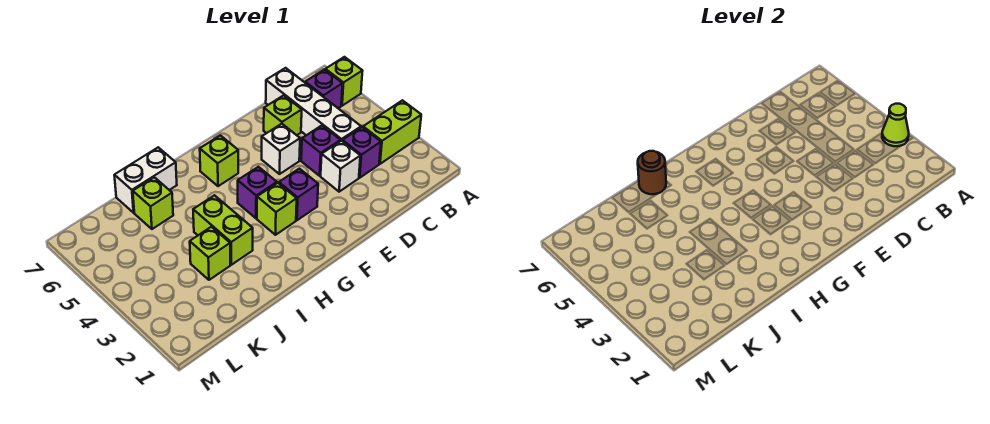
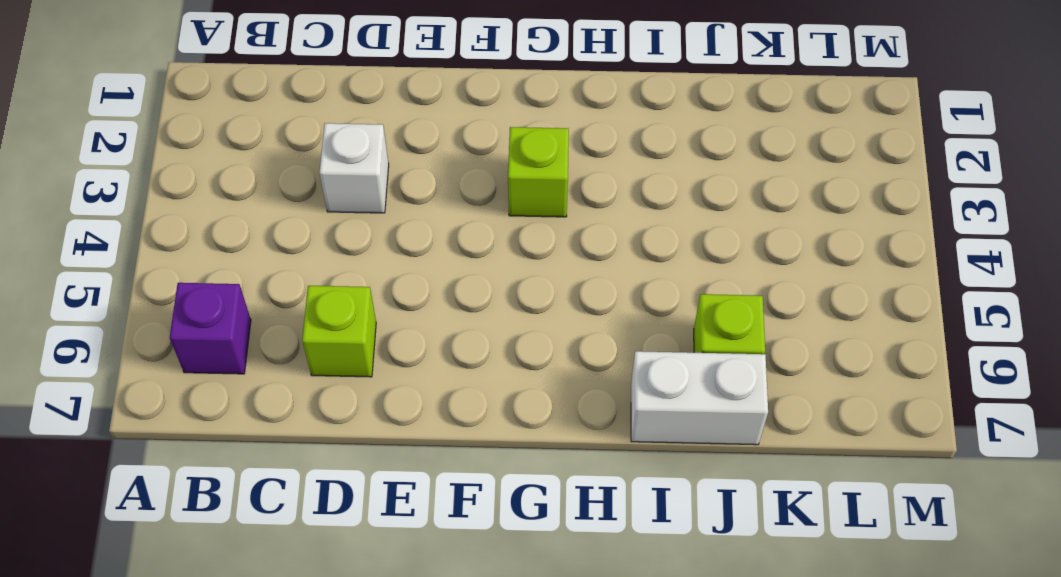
none -> lime 1x2 brick [363,100,421,164]
none -> lime 1x1 brick [325,57,362,106]
none -> purple 1x1 brick [342,127,381,178]

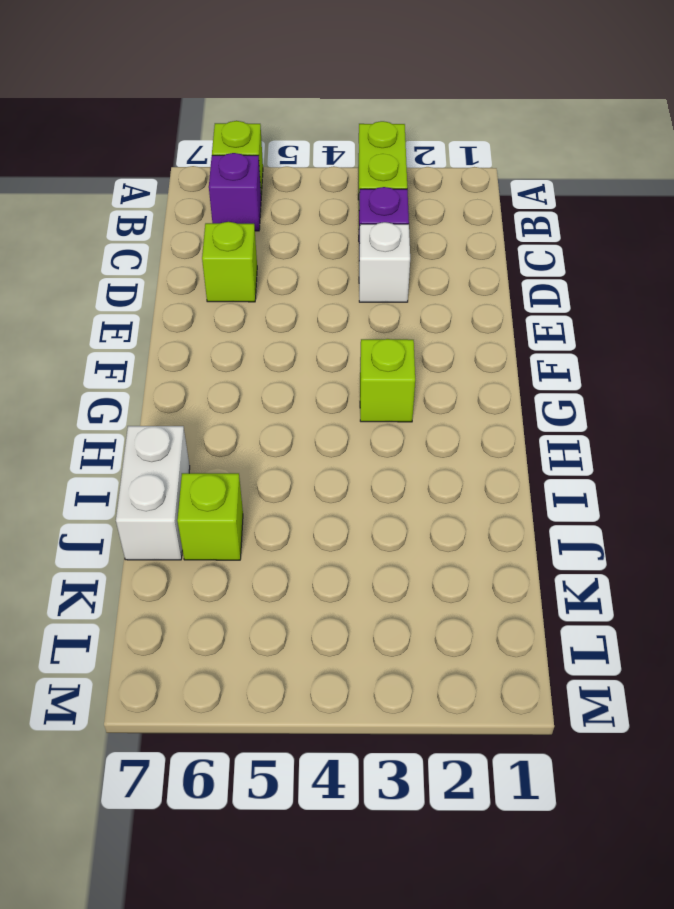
none -> white 1x4 brick [266,68,361,141]
none -> purple 1x1 brick [301,126,341,176]
none -> white 1x1 brick [262,124,300,174]

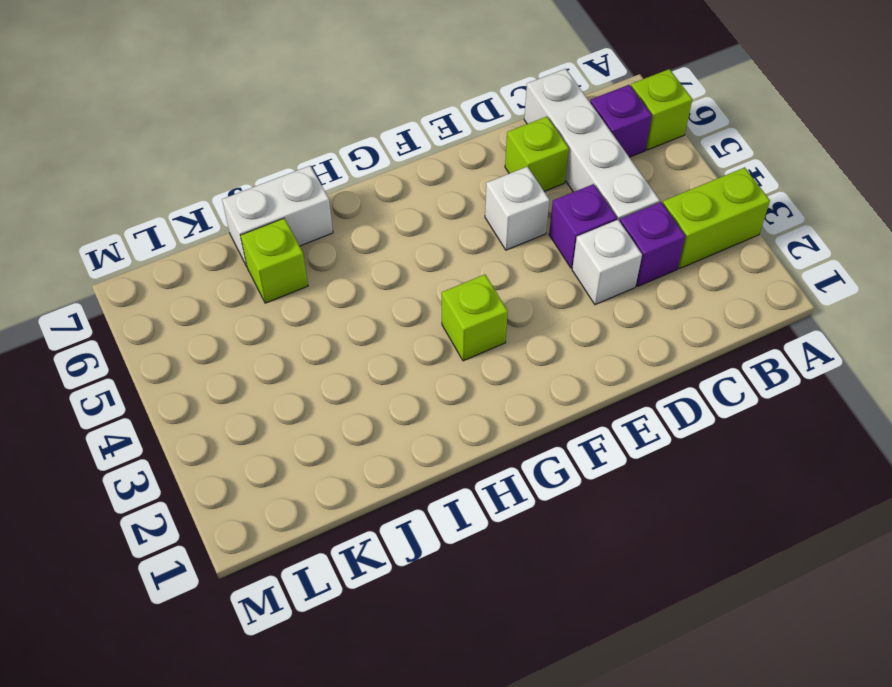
none -> purple 1x1 brick [279,169,318,220]
none -> purple 1x1 brick [238,167,277,218]
none -> lime 1x1 brick [200,135,238,186]

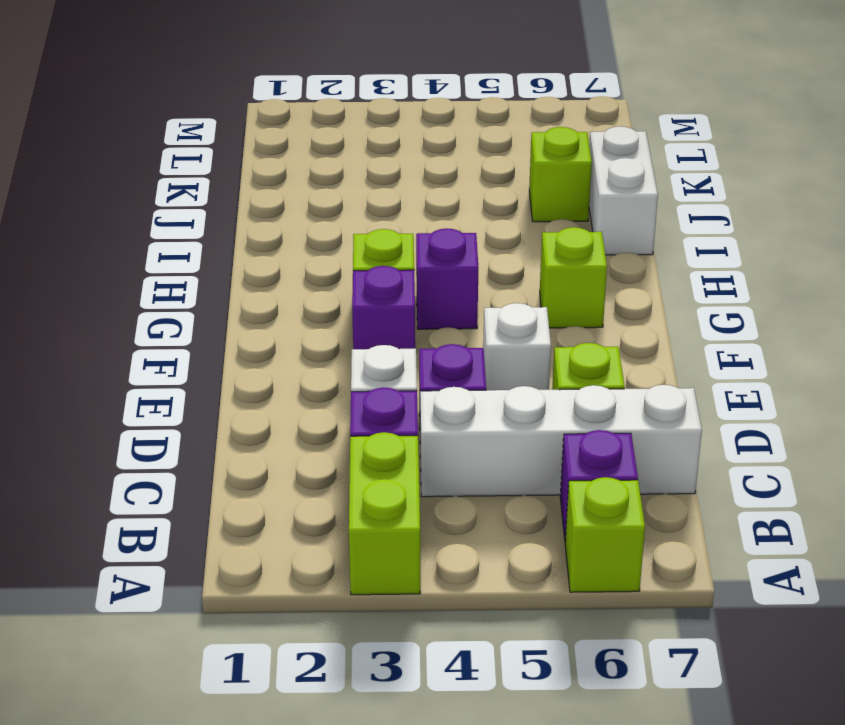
none -> lime 1x2 brick [193,195,253,265]
none -> lime 1x1 brick [190,227,230,280]
none -> lime 1x1 cone [882,104,909,146]

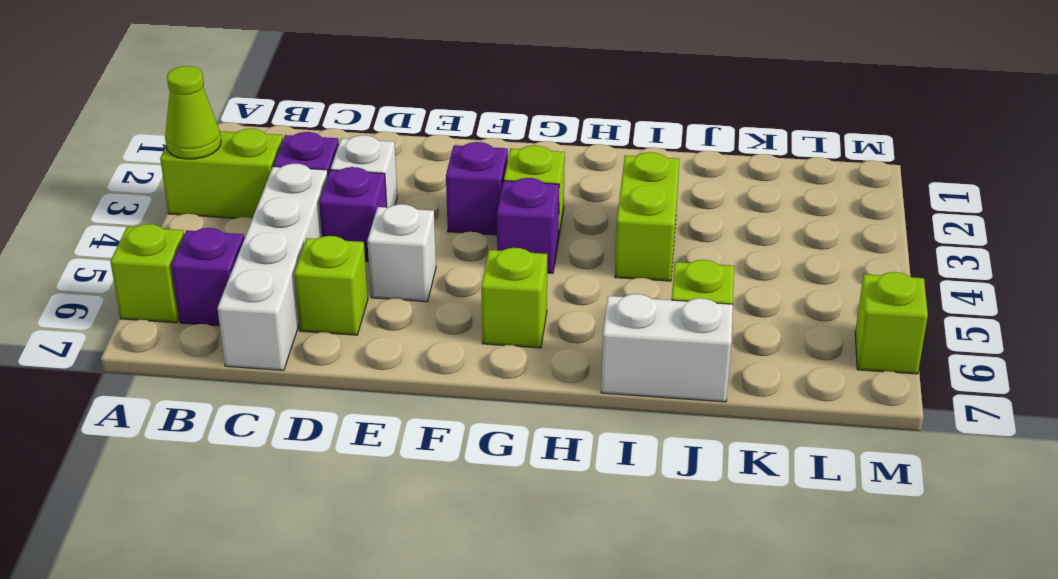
lime 1x1 brick [855,272,928,374] -> lime 1x1 brick moved to [190,227,230,280]
none -> brown 1x1 round brick [638,151,666,194]

